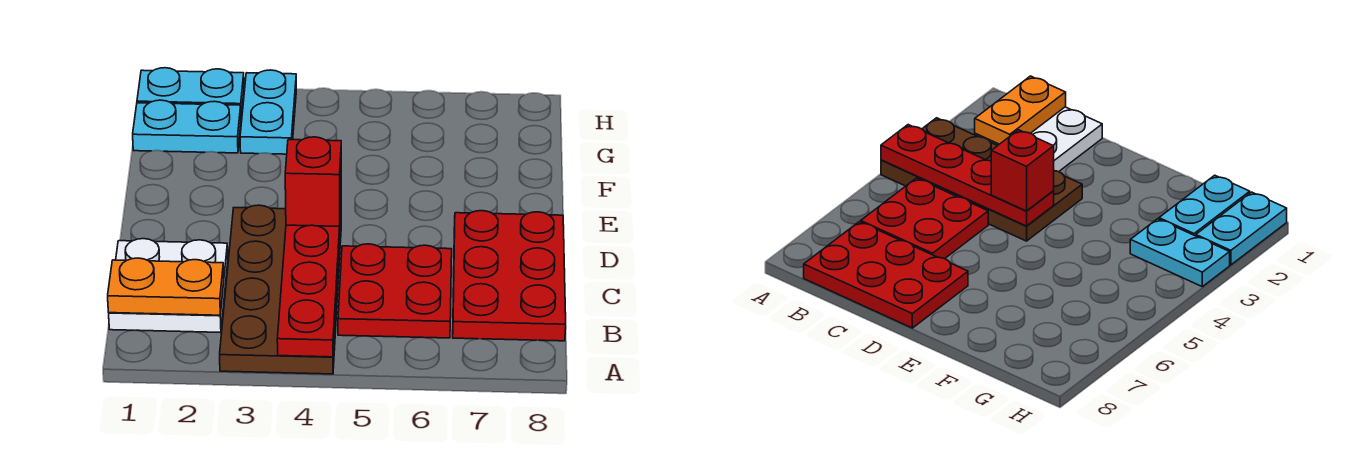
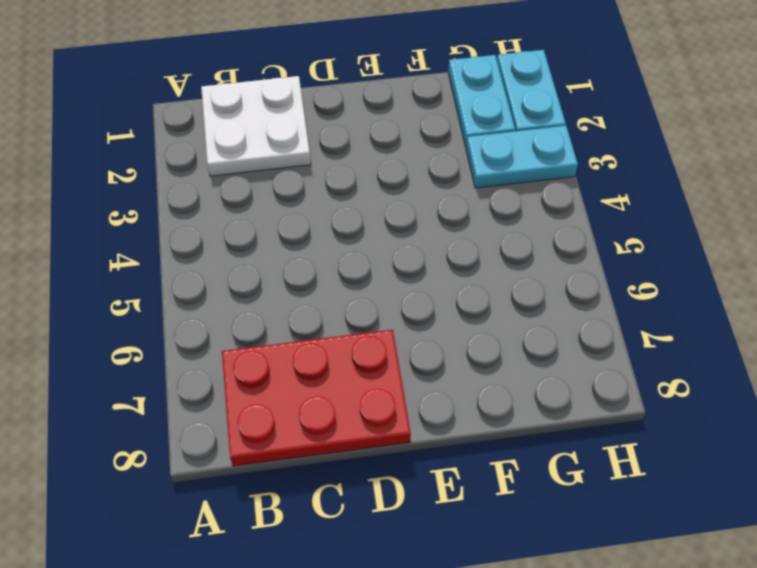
none -> brown 2x4 plate [220,205,341,374]
none -> red 2x2 plate [338,244,452,338]

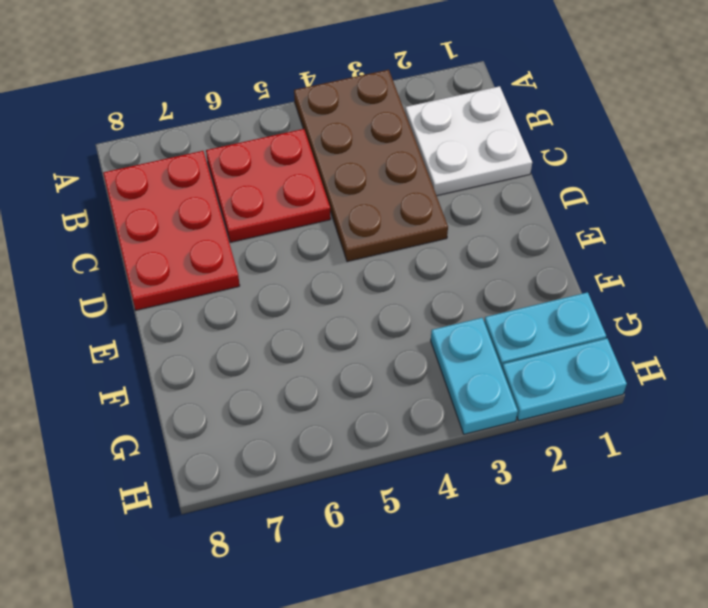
none -> red 1x4 plate [277,209,341,357]
none -> orange 1x2 plate [108,258,224,315]

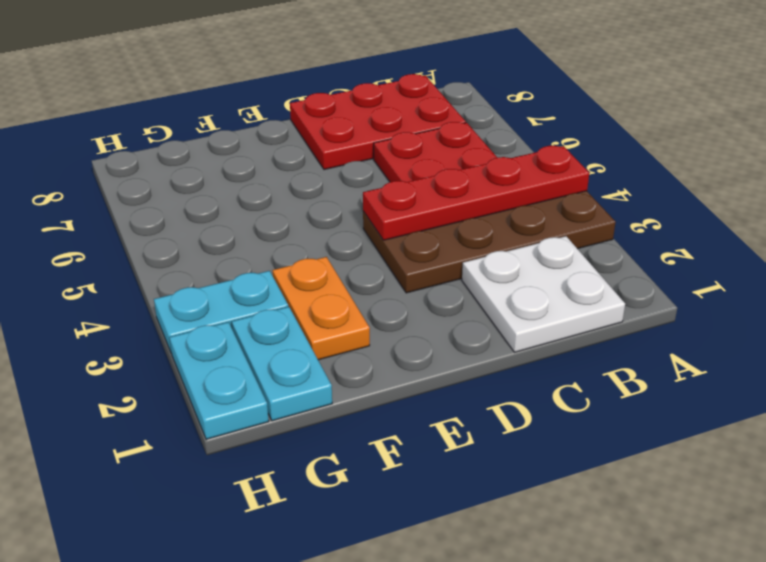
orange 1x2 plate [273,257,370,360] -> orange 1x2 plate moved to [108,258,224,315]
none -> red 1x1 brick [285,137,341,227]

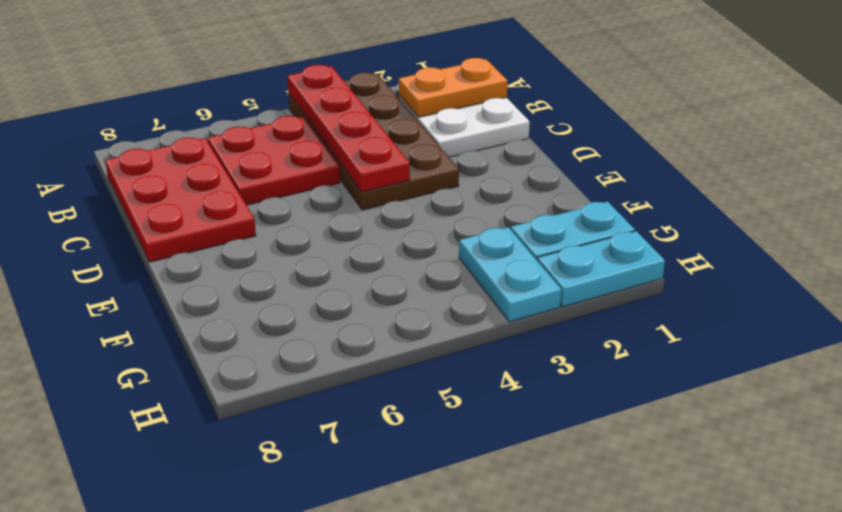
none -> red 1x1 brick [285,137,341,227]

